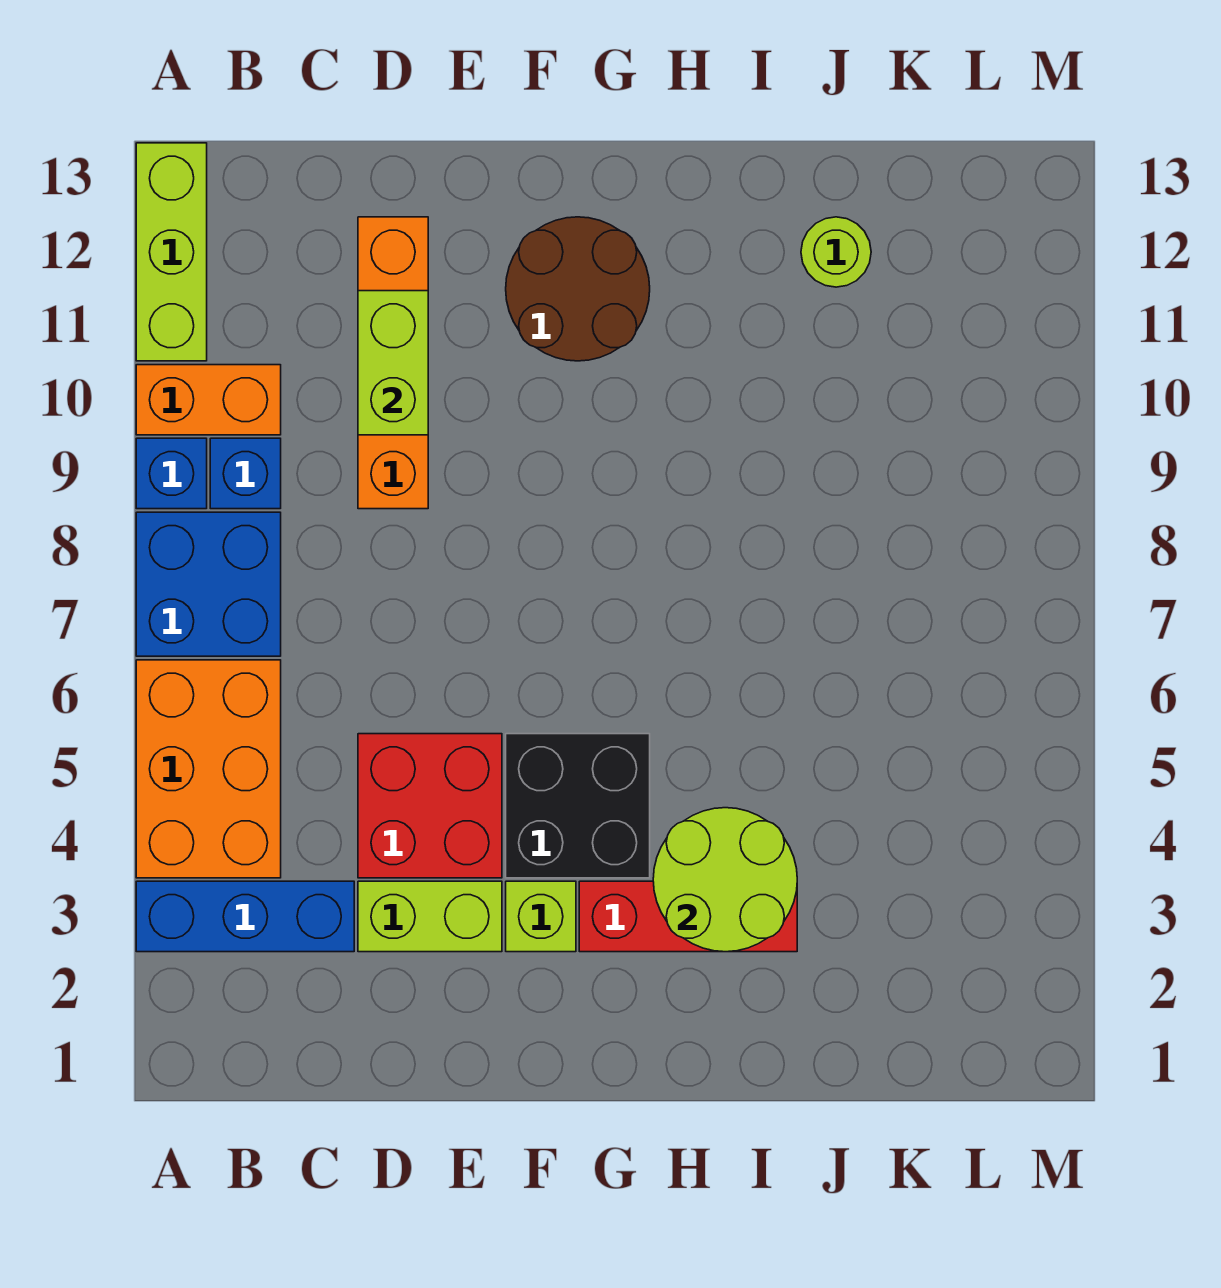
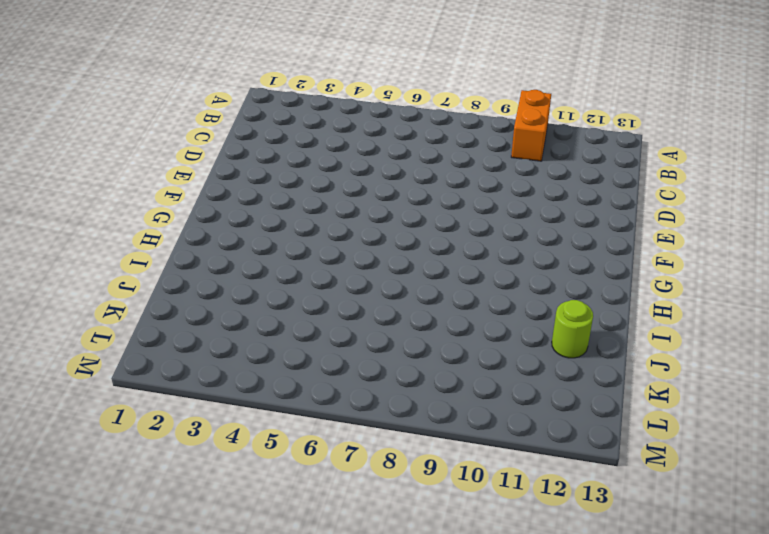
none -> blue 1x3 brick [136,881,354,952]
none -> orange 2x3 brick [136,660,281,878]
none -> blue 2x2 brick [136,512,281,656]

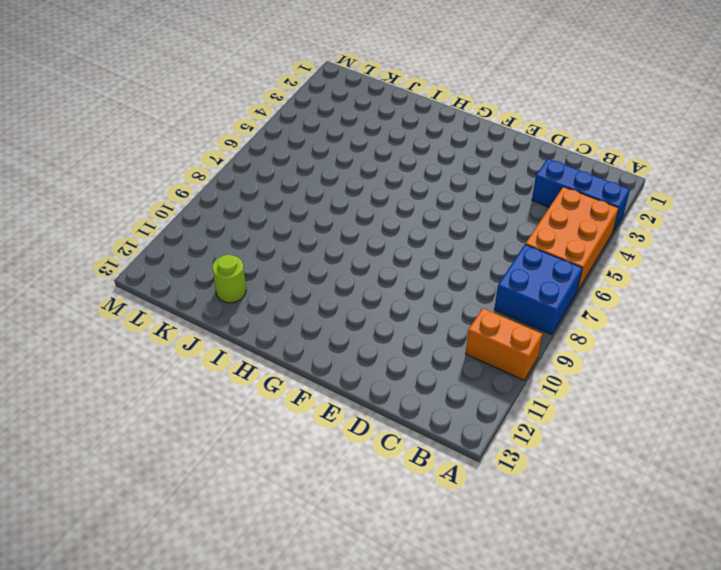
none -> blue 1x1 brick [136,438,207,509]
none -> lime 1x3 brick [136,143,207,361]
none -> blue 1x1 brick [210,438,281,509]

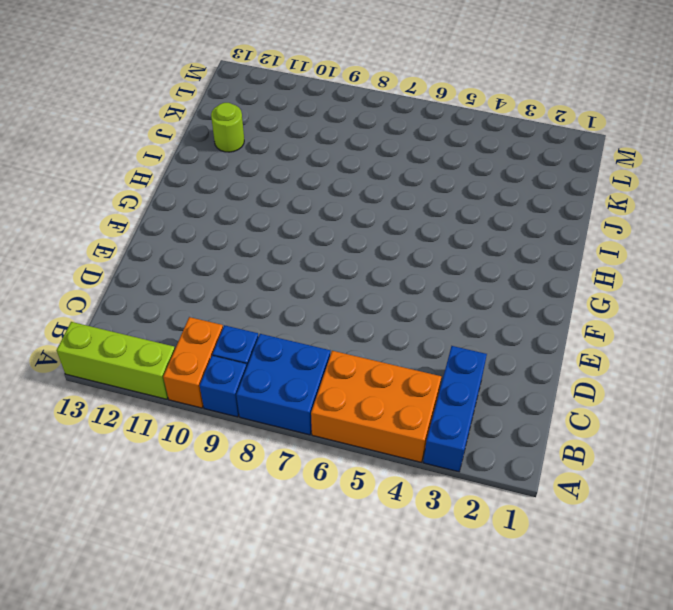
none -> lime 1x2 brick [358,881,502,952]
none -> red 2x2 brick [358,734,502,878]
none -> orange 1x4 brick [358,217,428,509]

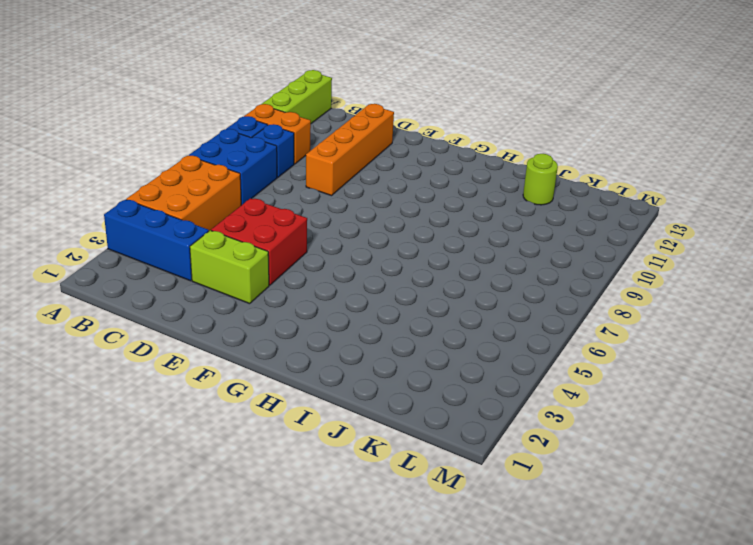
none -> lime 1x1 brick [506,881,576,952]
none -> black 2x2 brick [506,734,650,878]
none -> brown 2x2 round brick [506,217,650,361]

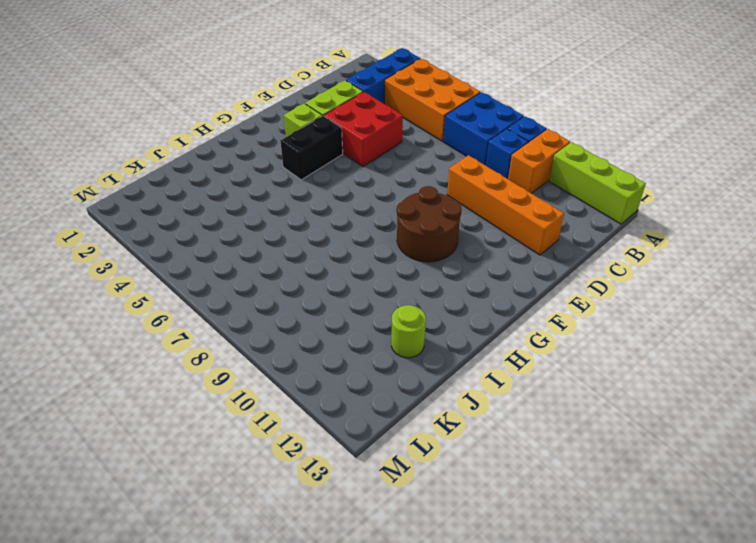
black 1x2 brick [281,116,343,180] -> black 2x2 brick [506,734,650,878]
brown 2x2 round brick [397,186,462,262] -> brown 2x2 round brick moved to [506,217,650,361]
none -> red 1x3 brick [579,881,797,952]
none -> lime 1x2 brick [358,291,428,435]
none -> lime 2x2 round brick [653,808,797,952]

